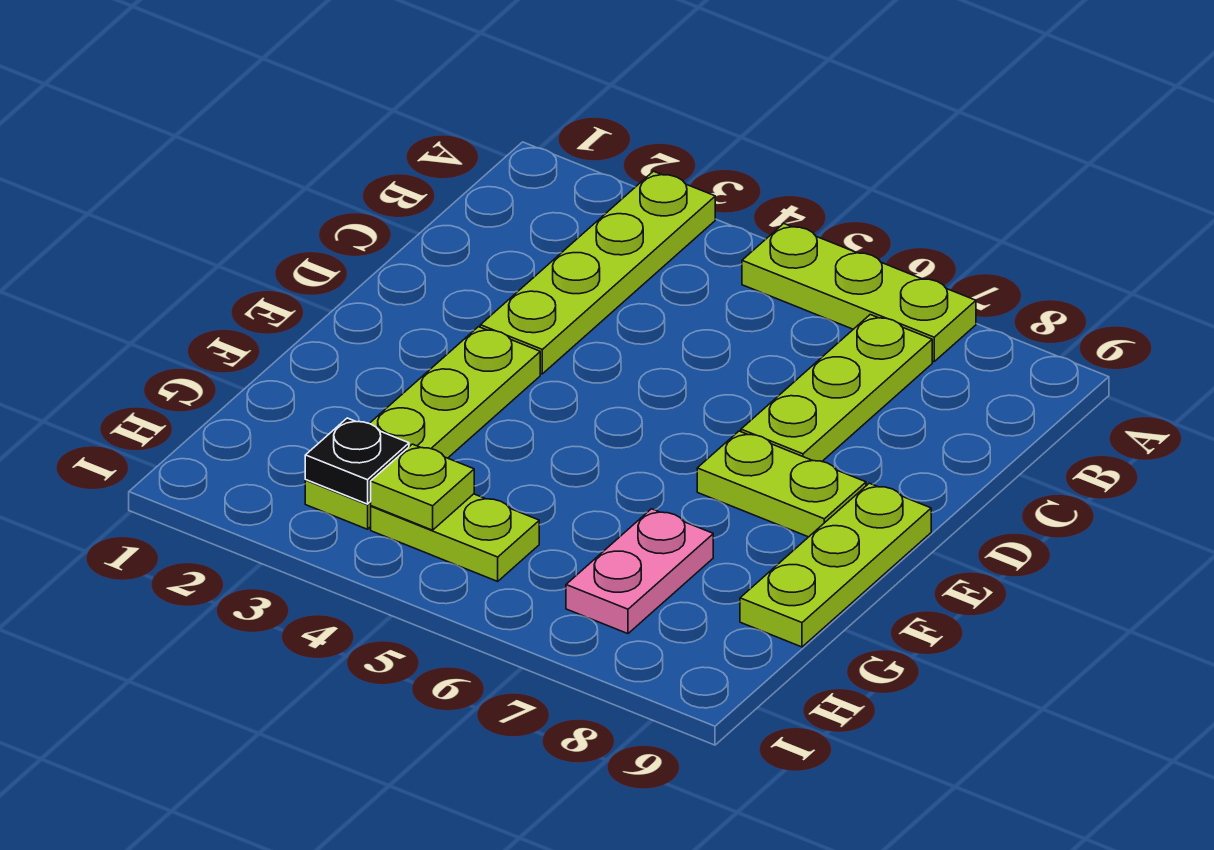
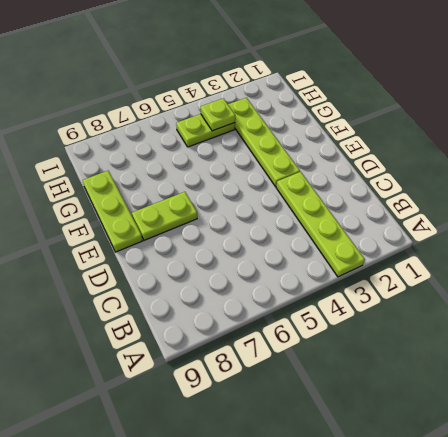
none -> lime 1x3 plate [742,224,976,362]
none -> lime 1x3 plate [741,315,932,461]

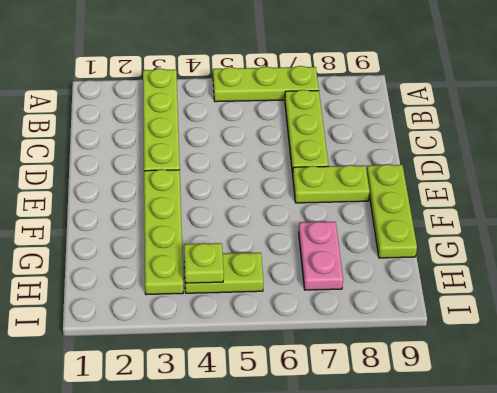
none -> black 1x1 plate [305,418,409,504]

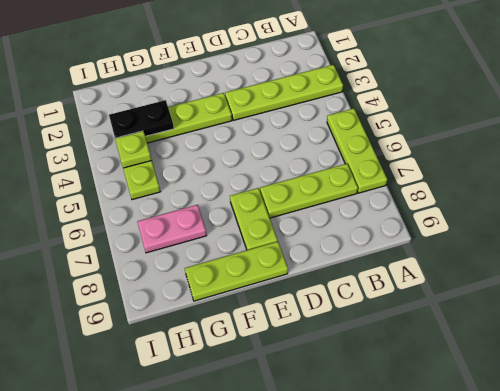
black 1x2 plate [109,100,174,138] -> black 1x1 plate [305,418,409,504]

